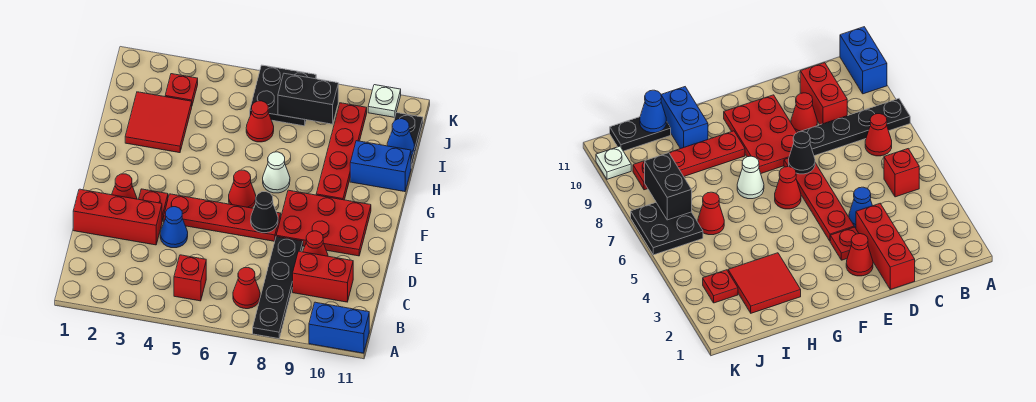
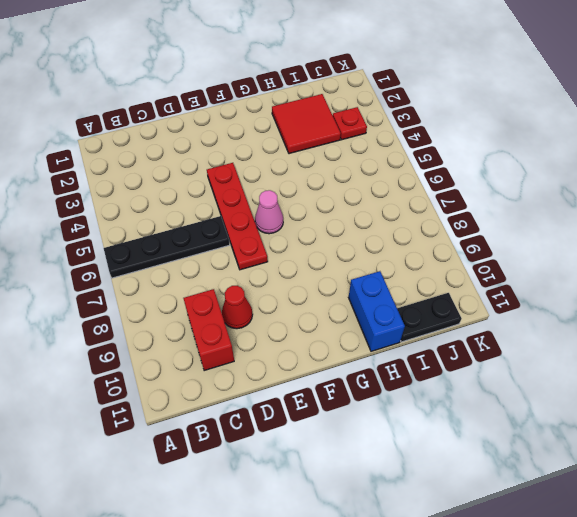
black 1x4 plate [104,216,230,278] -> black 1x4 plate moved to [253,237,303,339]
pink 1x1 cone [255,190,283,234] -> red 1x1 cone [229,170,256,208]
none -> blue 1x2 brick [309,302,369,353]
none -> red 1x1 brick [174,255,206,301]
none -> red 1x1 cone [233,268,260,309]

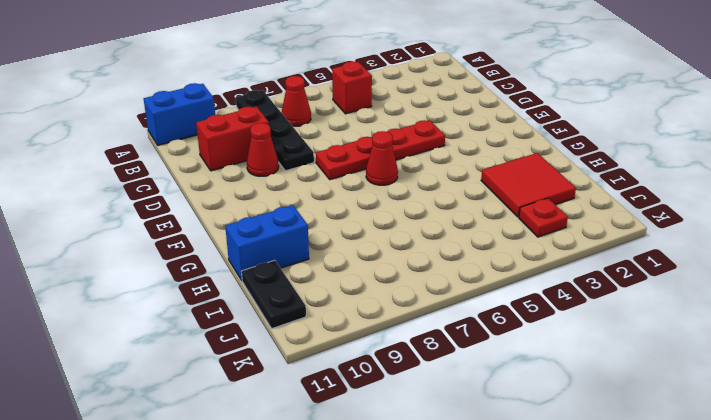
none -> red 1x3 brick [73,189,162,245]
none -> blue 1x1 cone [160,207,188,248]
none -> red 1x1 cone [112,174,137,199]

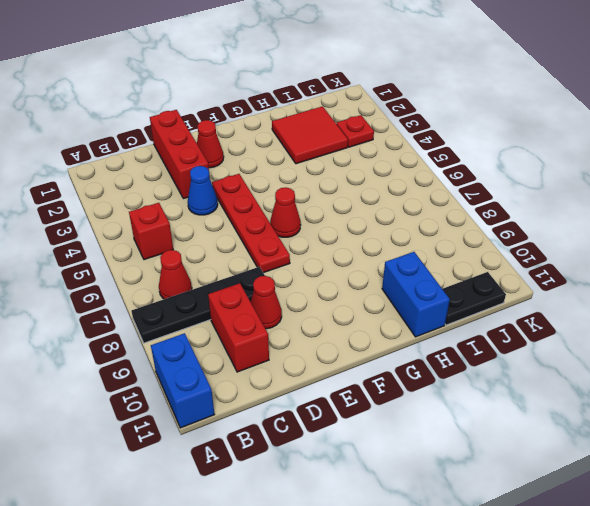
none -> red 1x1 plate [139,189,168,221]
none -> red 2x3 plate [276,190,371,256]
none -> white 1x1 cone [263,152,290,193]

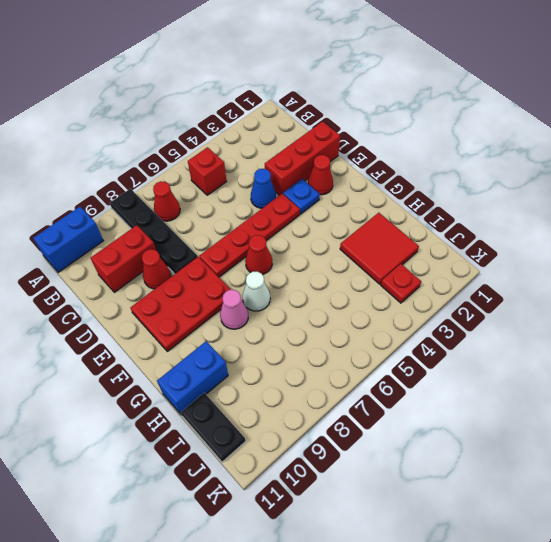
blue 1x1 plate [283,179,320,214] -> red 1x1 plate [139,189,168,221]
pink 1x1 cone [220,290,248,329] -> none
none -> red 1x4 plate [316,103,367,200]
none -> red 1x1 cone [246,101,274,142]
none -> black 2x2 plate [250,65,316,126]

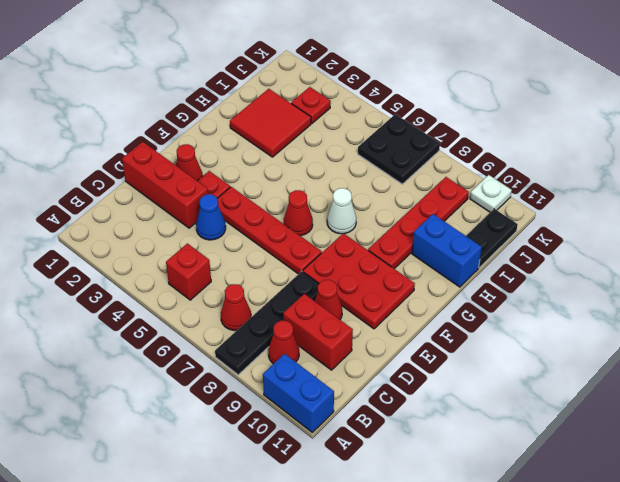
red 1x1 cone [268,321,299,364] -> red 1x1 cone moved to [246,101,274,142]
none -> black 1x1 cone [251,192,278,233]
none -> blue 1x1 cone [387,119,414,155]
none -> black 1x2 brick [278,73,338,124]

